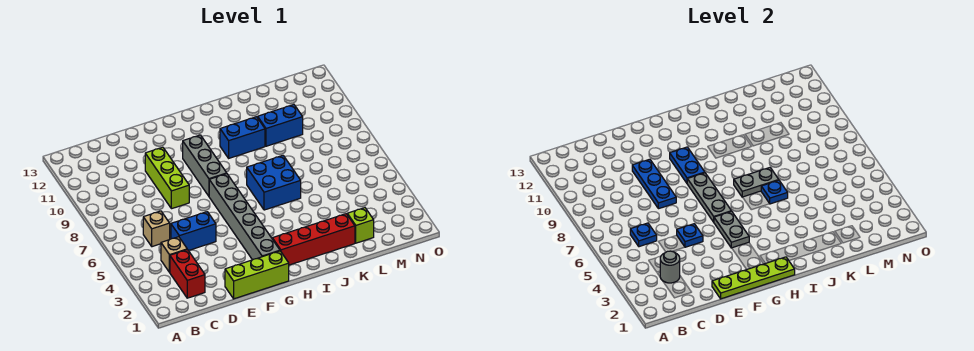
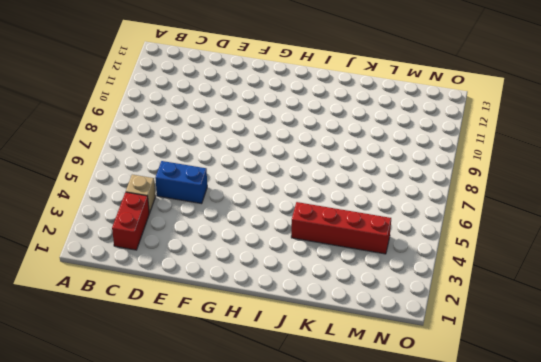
red 1x4 brick [291,202,391,254] -> red 1x4 brick moved to [272,214,355,265]
none -> tan 1x1 brick [143,211,170,247]
none -> lime 1x3 brick [225,251,289,299]
none -> lime 1x3 brick [145,147,189,209]

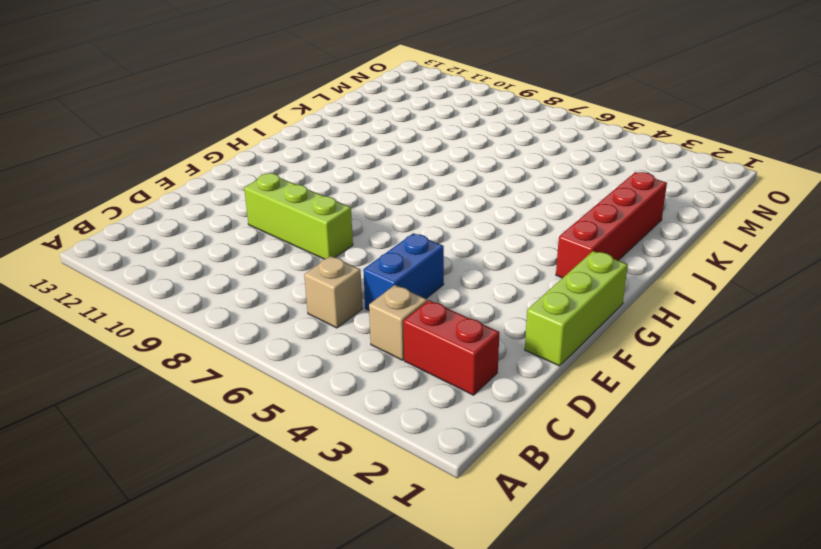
none -> grey 1x6 brick [209,174,280,260]
none -> grey 1x3 brick [183,135,227,196]
none -> blue 2x2 brick [247,156,301,210]

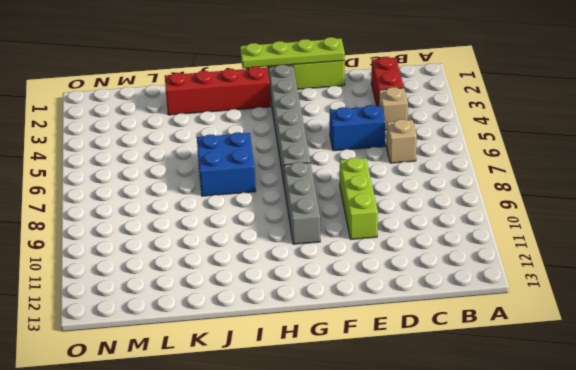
none -> blue 1x2 brick [220,117,265,158]
none -> blue 1x2 brick [258,105,303,146]
none -> lime 1x1 brick [347,208,374,243]

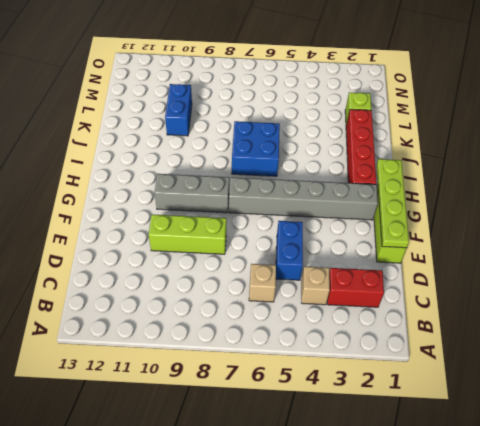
none -> blue 1x2 brick [220,117,265,158]
none -> grey 1x1 round brick [660,251,680,283]
none -> blue 1x1 plate [630,223,657,247]

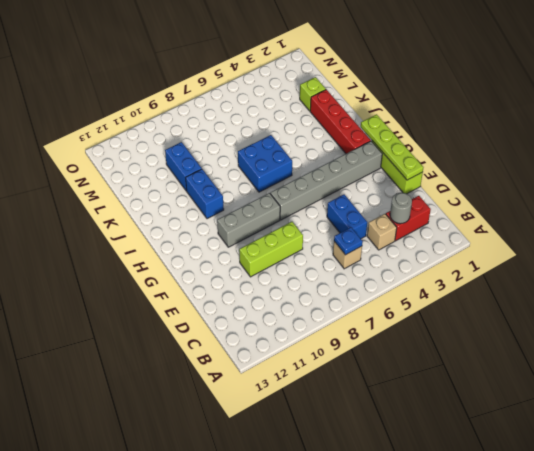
none -> blue 1x1 plate [677,224,703,247]
none -> blue 1x3 plate [632,159,676,209]
none -> grey 1x2 plate [714,211,749,248]

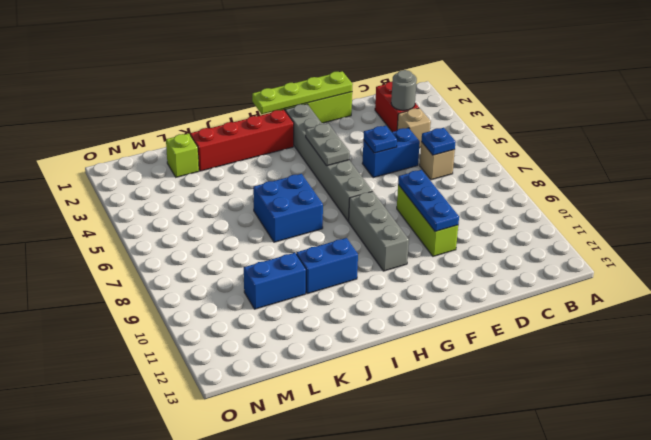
none -> grey 1x3 plate [687,173,731,222]
none -> blue 1x2 plate [670,147,705,183]
none -> grey 1x2 plate [734,168,778,197]

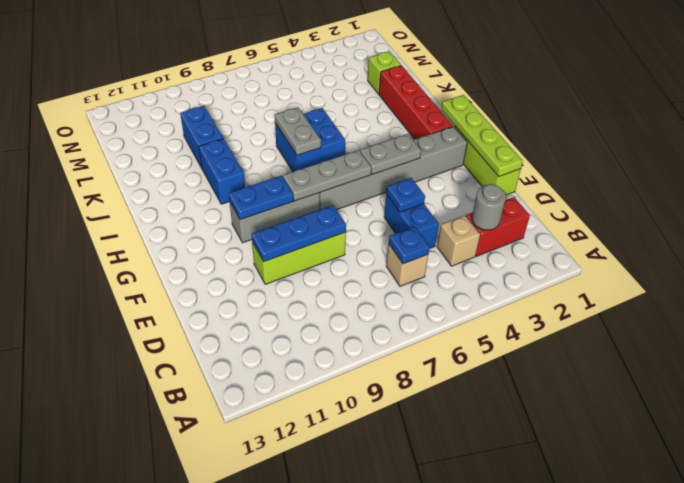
none -> blue 1x1 plate [761,180,788,204]

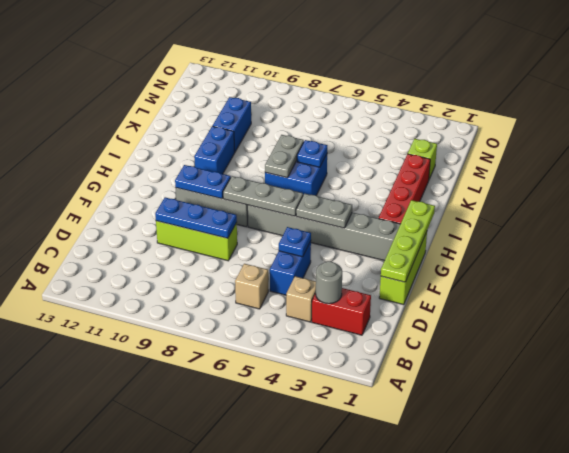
none -> blue 1x1 plate [630,223,657,247]

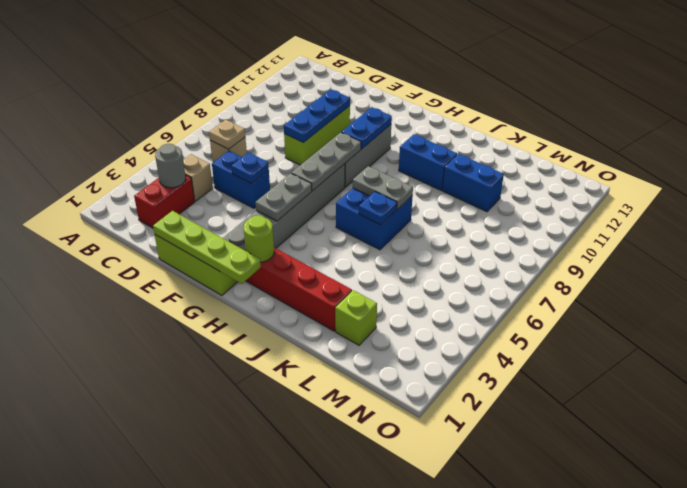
tan 1x1 plate [209,120,245,149] -> blue 1x1 plate [630,223,657,247]
lime 1x1 round brick [243,216,274,262] -> none

